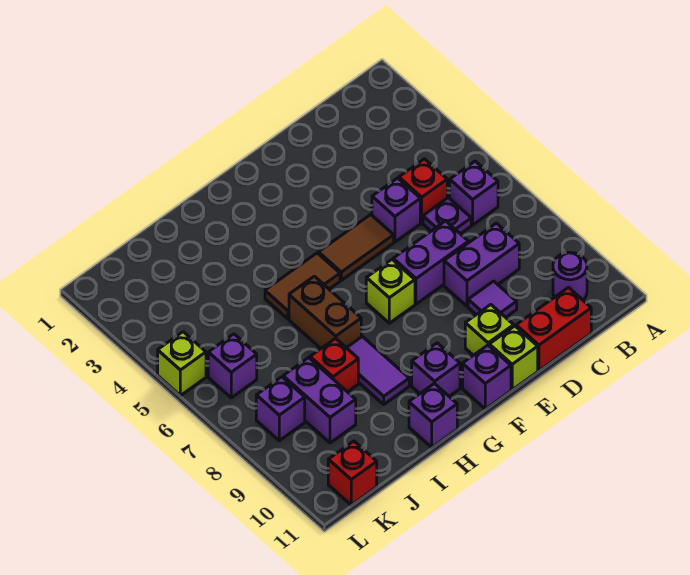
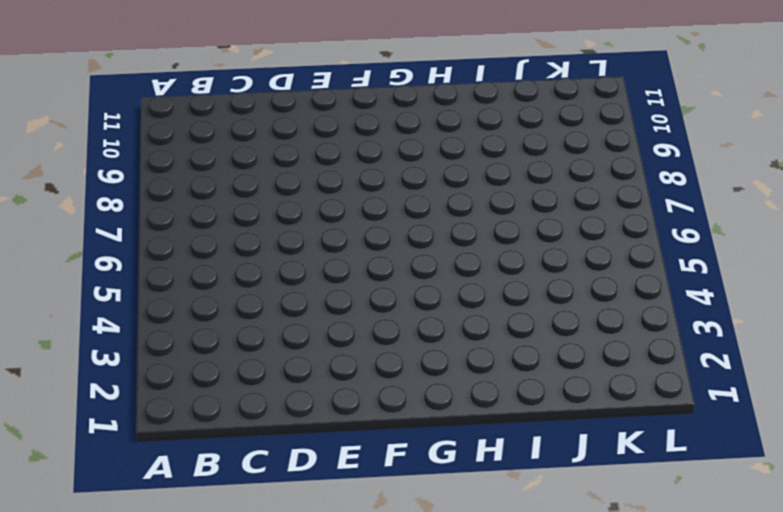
none -> purple 1x1 brick [450,161,498,225]
none -> purple 1x1 round brick [553,252,587,300]
none -> red 1x1 brick [399,159,447,223]

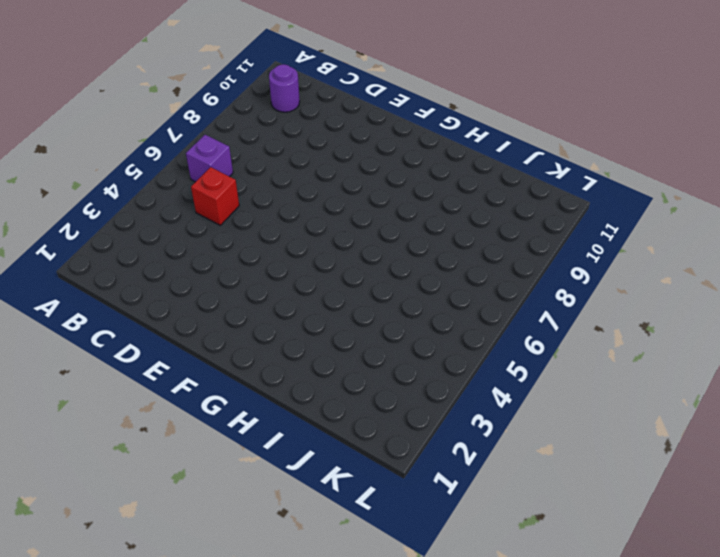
none -> purple 1x1 plate [423,198,471,234]
none -> purple 1x2 brick [444,223,519,306]
none -> red 1x2 brick [516,288,591,371]

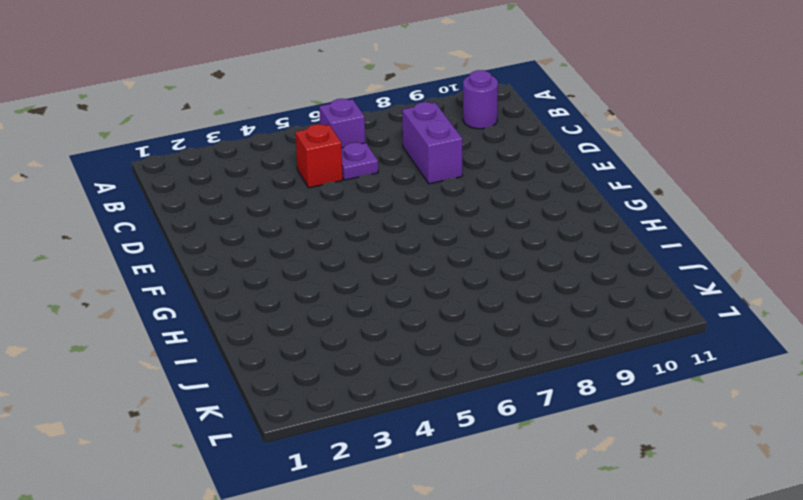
none -> red 1x2 brick [516,288,591,371]
none -> purple 1x1 brick [372,178,420,242]
none -> purple 1x2 brick [393,221,469,304]

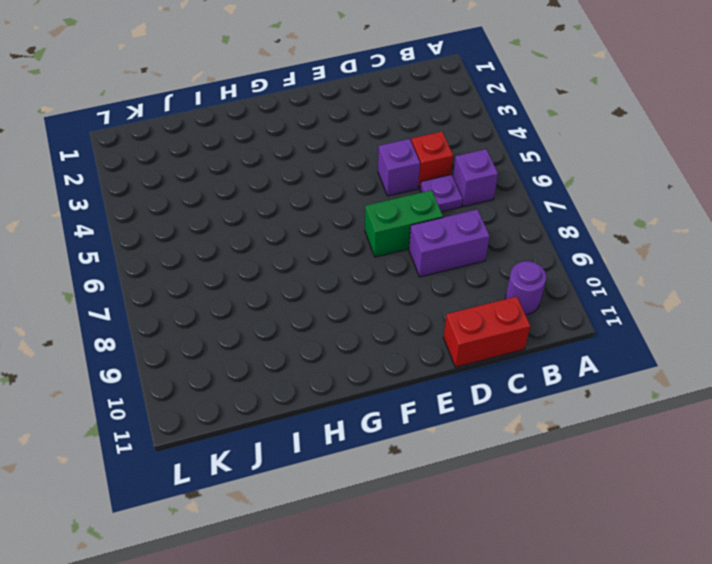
green 1x2 brick [365,190,443,257] -> purple 1x2 brick [393,221,469,304]
none -> purple 1x1 tile [468,281,517,317]
none -> brown 1x2 tile [318,215,394,280]
none -> lime 1x1 brick [465,305,514,355]

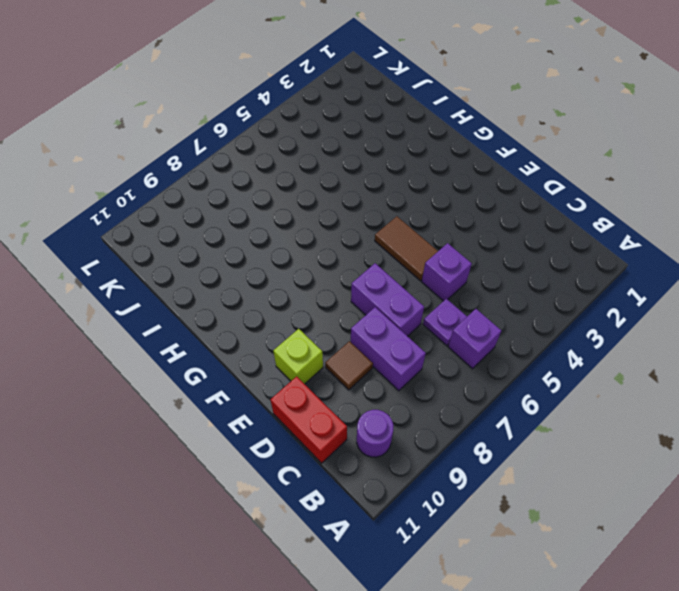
brown 1x1 tile [325,341,373,390] -> purple 1x1 tile [468,281,517,317]
none -> red 1x1 brick [399,159,447,223]
none -> lime 1x1 brick [489,326,538,390]
none -> lime 1x1 brick [366,260,415,323]

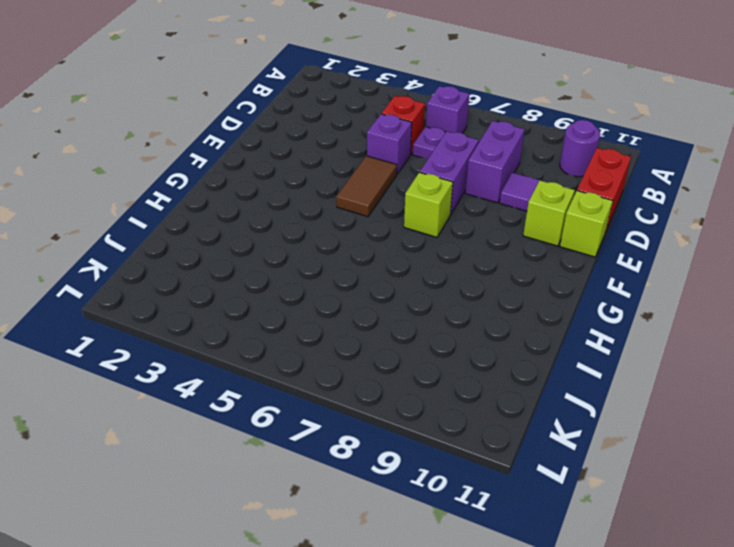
none -> purple 1x1 brick [463,345,511,409]
none -> brown 1x2 tile [265,253,340,319]
none -> purple 1x1 brick [412,343,460,396]

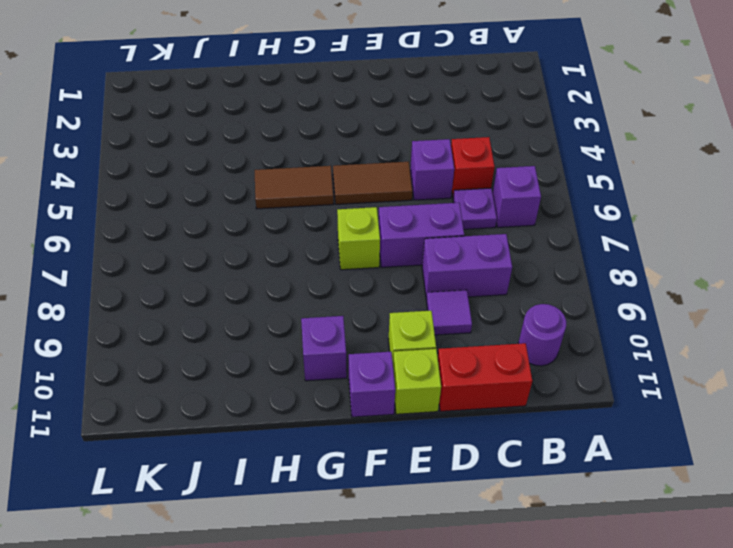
none -> brown 1x2 brick [289,276,361,348]
none -> purple 1x2 tile [347,336,409,404]
none -> purple 1x1 brick [409,383,457,447]

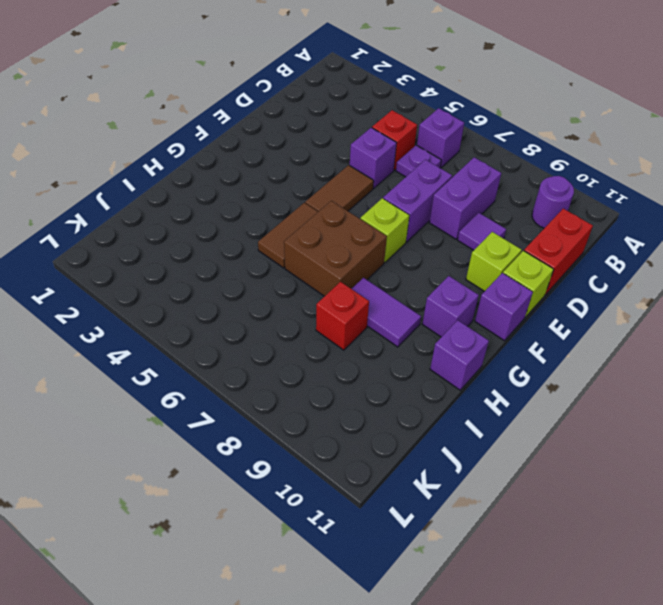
brown 2x2 brick [284,201,387,296] -> brown 1x2 brick [289,276,361,348]
none -> purple 1x2 brick [283,358,356,443]
none -> purple 1x1 brick [208,334,257,398]
none -> purple 1x1 brick [256,377,305,441]

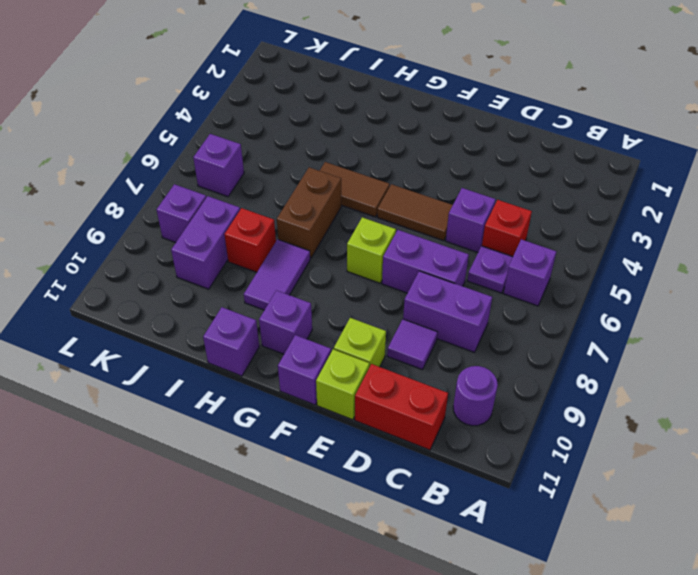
none -> red 1x1 brick [328,441,377,505]
none -> lime 1x1 brick [158,332,206,396]

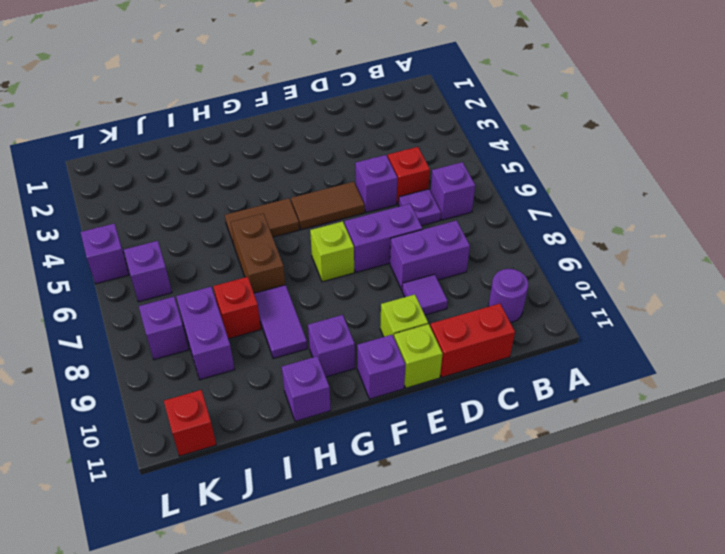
purple 1x1 brick [81,223,129,284] -> lime 1x1 brick [158,332,206,396]

